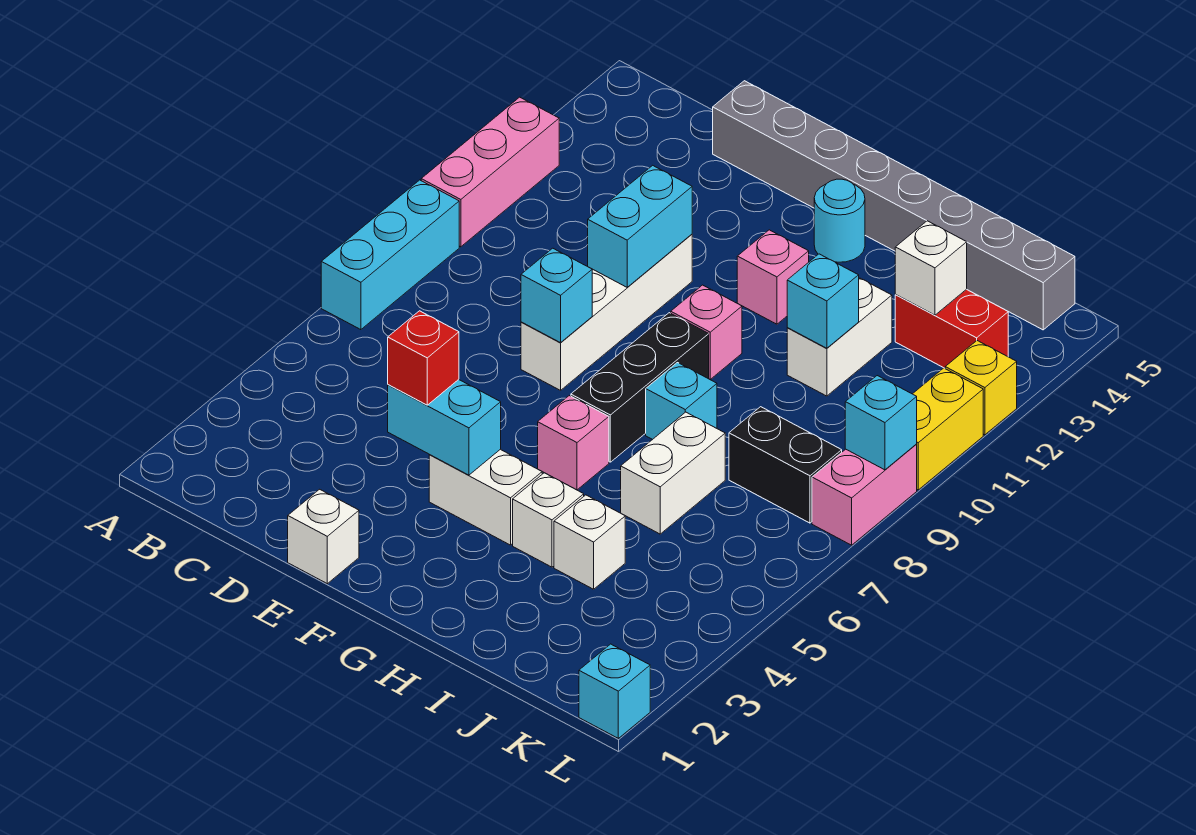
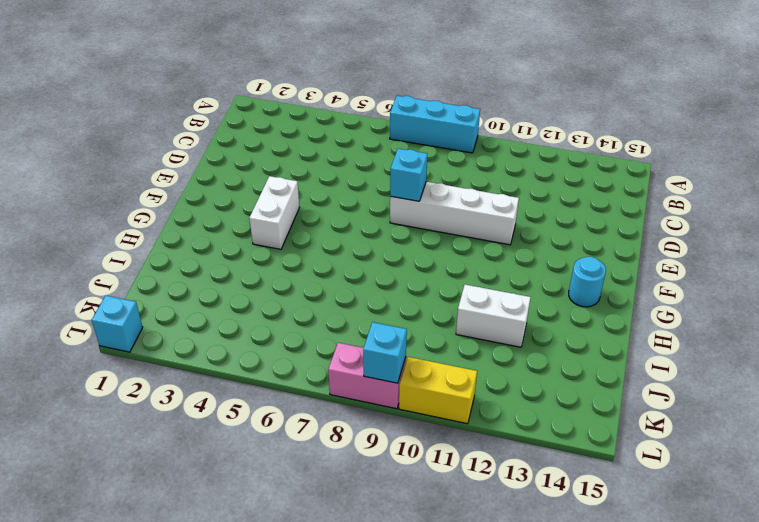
none -> pink 1x3 brick [421,97,559,247]
none -> grey 1x8 brick [713,81,1075,330]
none -> white 1x1 brick [288,489,359,584]

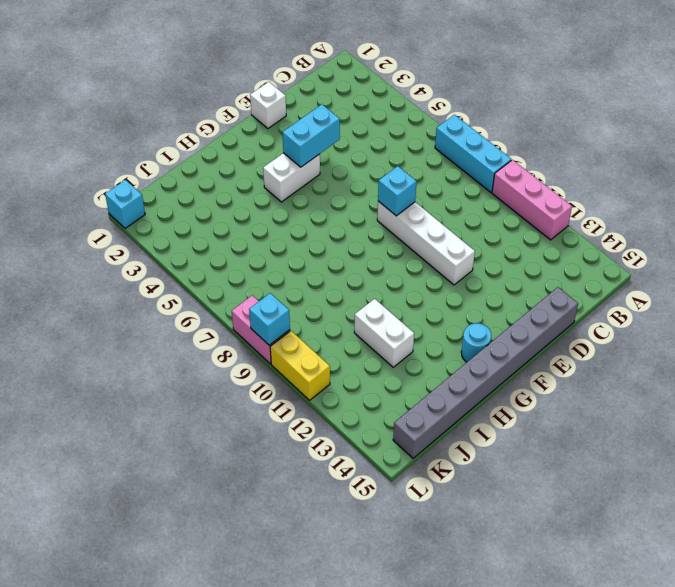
none -> pink 1x1 brick [538,396,609,490]
none -> black 1x3 brick [571,313,709,462]
none -> pink 1x1 brick [671,285,742,380]

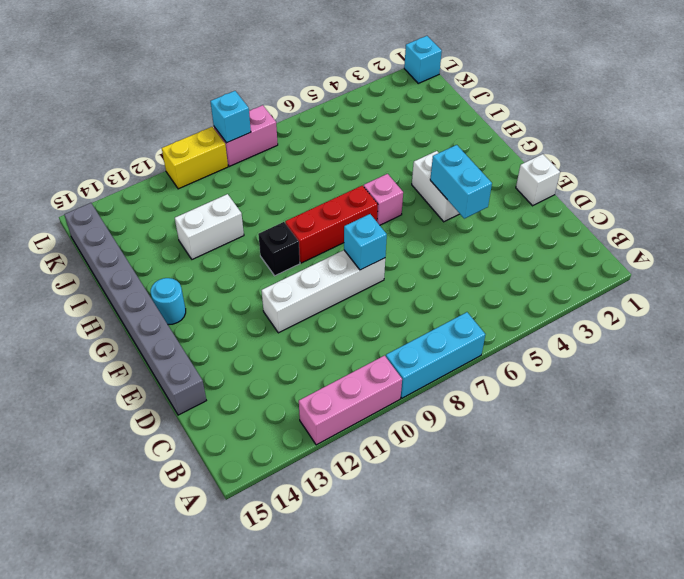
red 1x3 brick [285,186,378,263] -> black 1x3 brick [571,313,709,462]
black 1x1 brick [258,222,300,276] -> pink 1x1 brick [671,285,742,380]
none -> pink 1x1 brick [737,230,809,324]
none -> white 1x1 brick [513,473,584,567]
none -> cyan 1x1 brick [646,363,717,440]

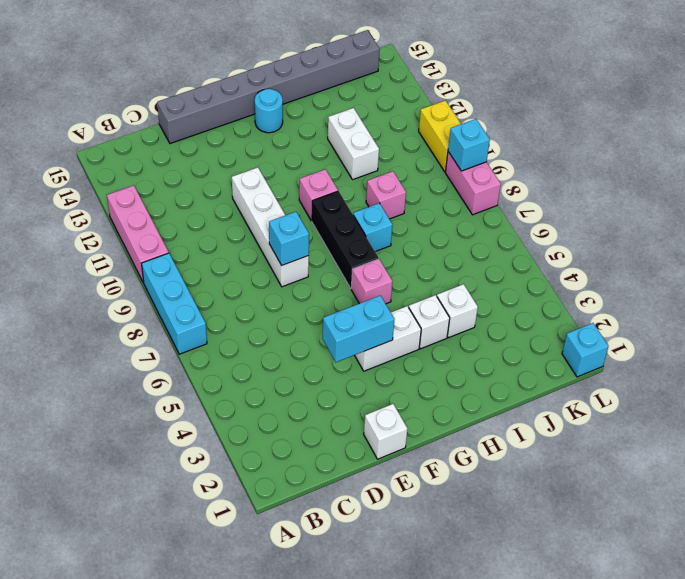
pink 1x1 brick [366,171,406,219] -> pink 1x1 brick moved to [737,230,809,324]
none -> white 1x2 brick [621,412,725,534]
none -> black 1x2 brick [729,407,842,523]
none -> red 1x2 brick [895,289,1008,368]

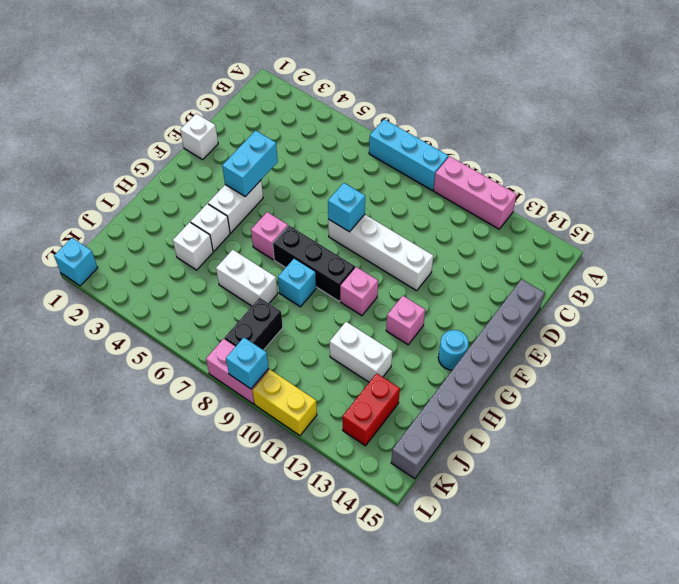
none -> yellow 1x1 brick [945,341,1017,435]
none -> cyan 1x2 brick [588,165,692,287]
none -> cyan 1x1 brick [787,254,859,348]

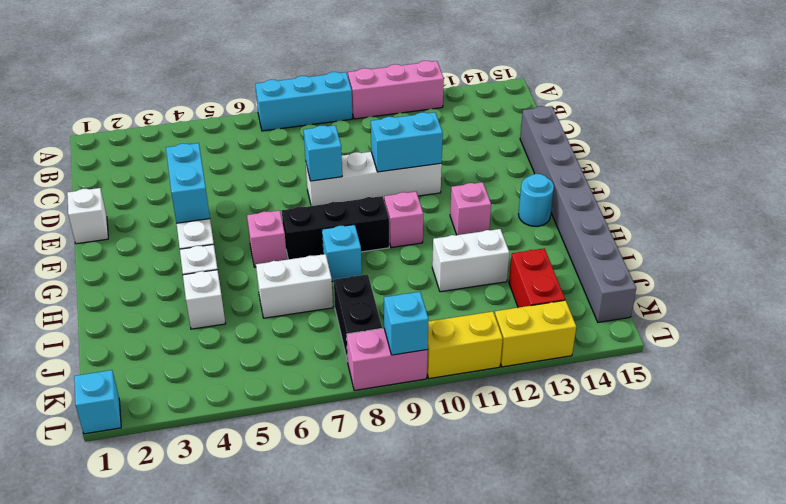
yellow 1x2 brick [495,300,576,367] -> yellow 1x1 brick [945,341,1017,435]
none -> cyan 1x1 brick [787,254,859,348]
none -> white 1x1 brick [895,221,967,315]
none -> red 1x1 brick [388,311,459,405]

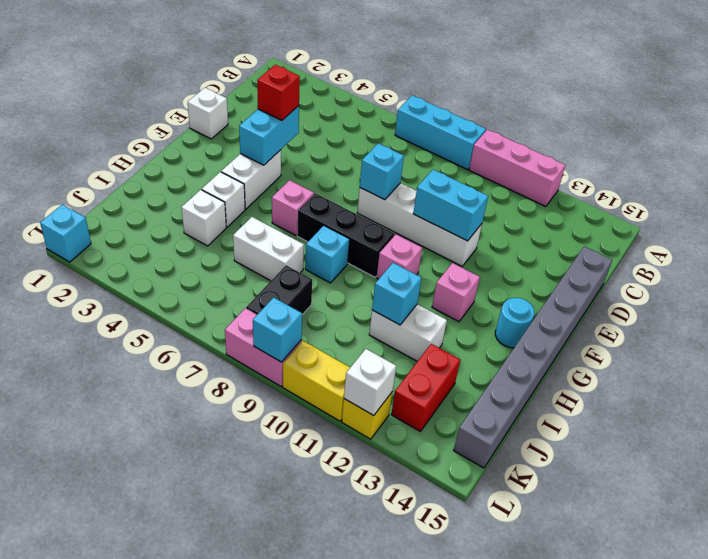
white 1x1 brick [344,349,396,416] -> white 1x1 brick moved to [895,221,967,315]

